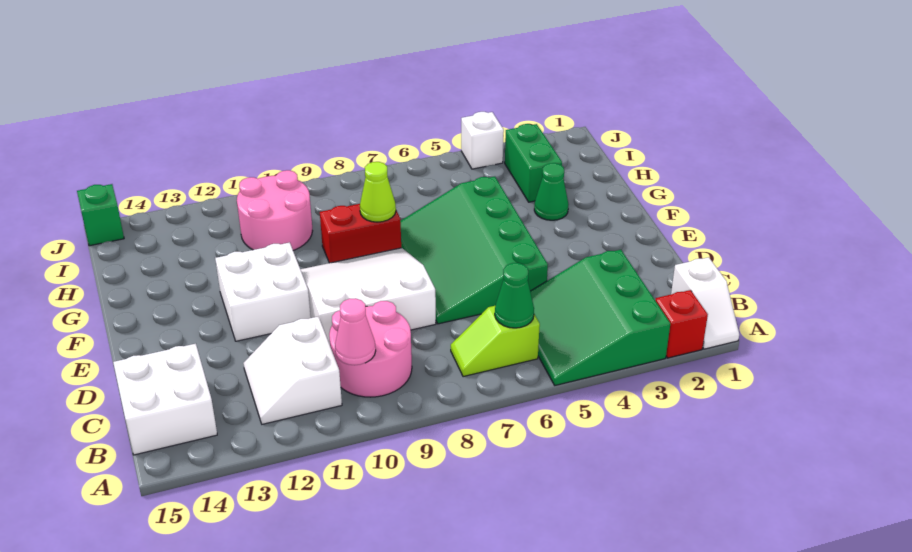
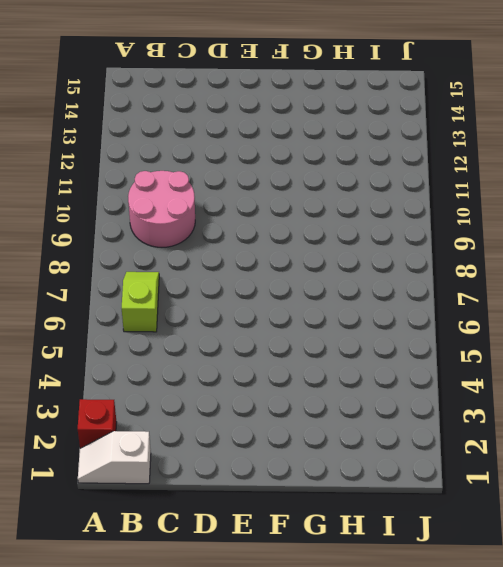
none -> green 3x3 slope [530,250,670,385]
none -> white 2x2 slope [243,317,342,424]
none -> white 2x2 brick [113,344,217,455]

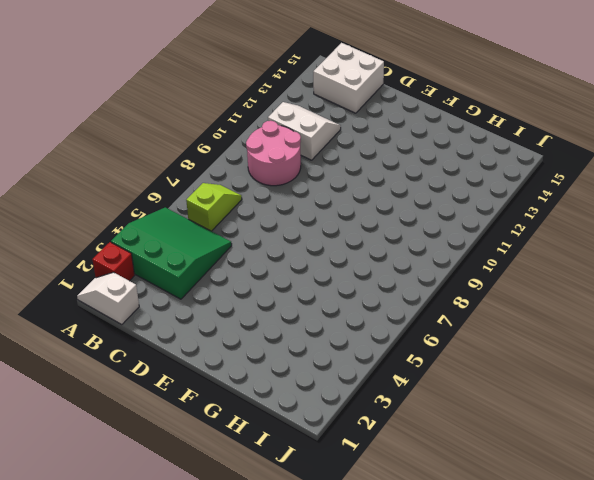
none -> green 3x4 slope [400,177,548,324]
none -> white 3x3 slope [300,248,436,345]
none -> white 2x2 brick [215,242,311,341]

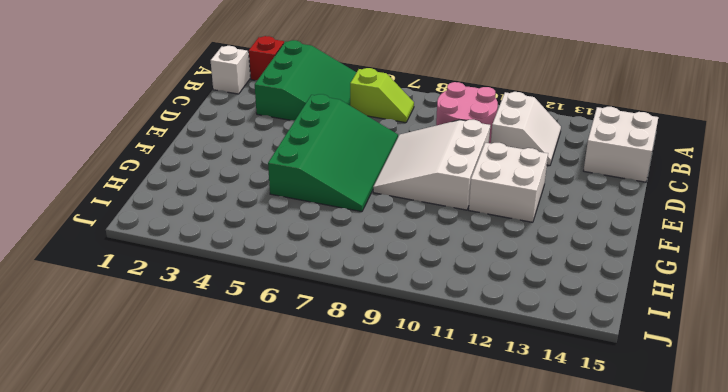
white 3x3 slope [373,120,490,210] -> white 3x3 slope turned to [300,248,436,345]
none -> green 1x1 cone [534,163,568,220]
none -> red 1x2 brick [320,204,401,263]
none -> green 1x2 brick [505,124,562,202]

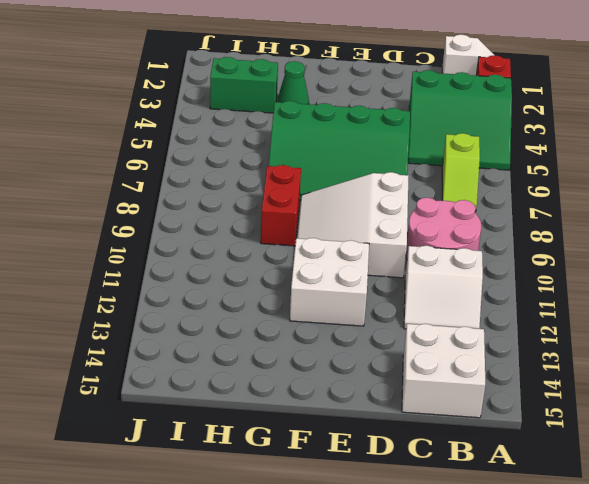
none -> pink 2x2 round brick [237,170,312,251]
none -> white 1x1 brick [461,112,504,169]
none -> green 1x1 brick [77,184,124,246]

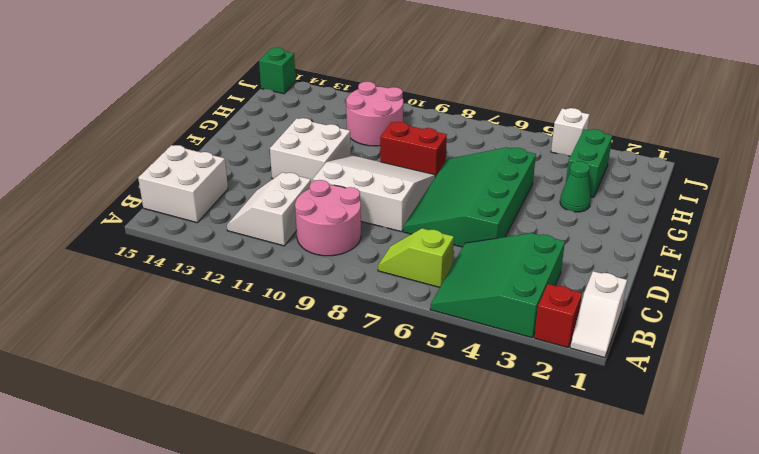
none -> green 1x1 cone [495,263,534,328]
none -> pink 1x1 cone [335,298,376,365]
none -> lime 1x1 cone [360,162,396,222]

